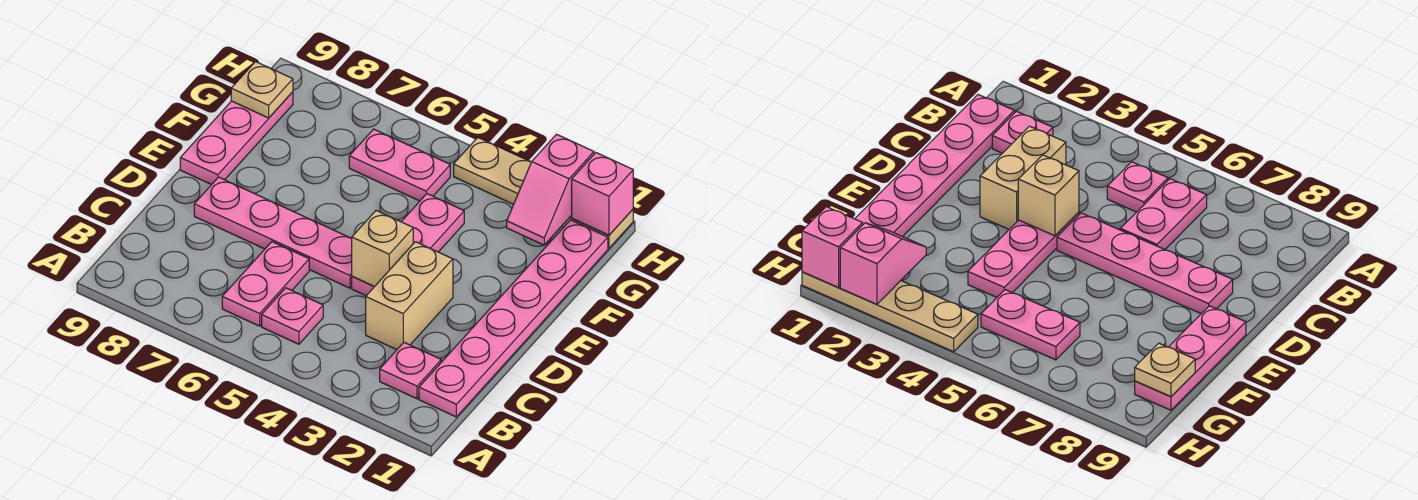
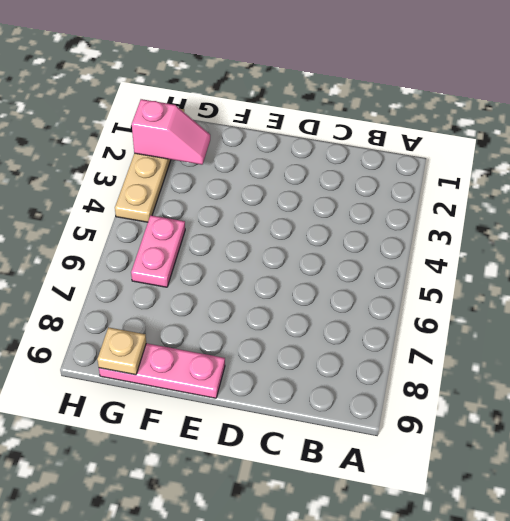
none -> pink 1x6 plate [419,220,608,417]
none -> pink 1x1 plate [380,343,441,399]
none -> pink 1x1 plate [262,288,323,344]

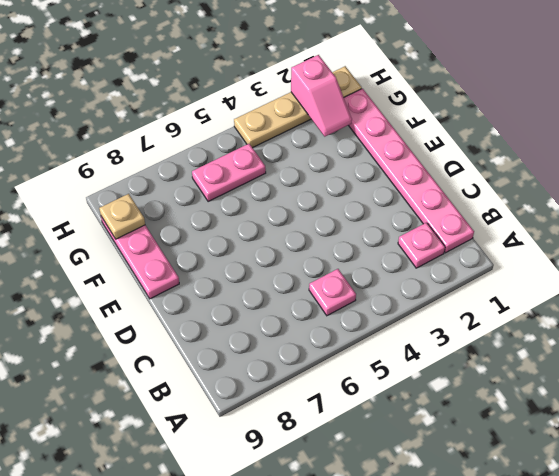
none -> pink 1x2 plate [222,242,309,326]
none -> tan 1x2 brick [366,242,453,350]
none -> pink 1x3 plate [352,194,464,296]

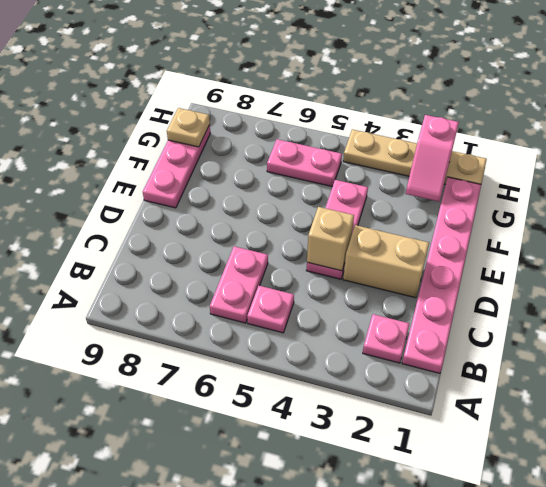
tan 1x2 brick [343,225,429,298] -> tan 1x2 brick turned to [366,242,453,350]
none -> pink 1x4 plate [194,177,352,288]
none -> pink 1x1 brick [572,153,633,235]

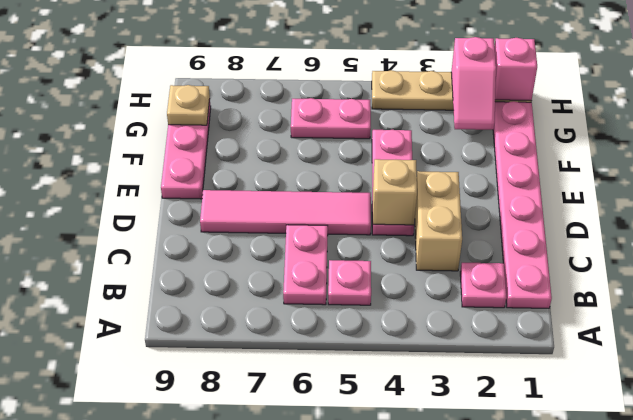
pink 1x4 tile [200,190,371,235] -> pink 1x4 plate [194,177,352,288]

